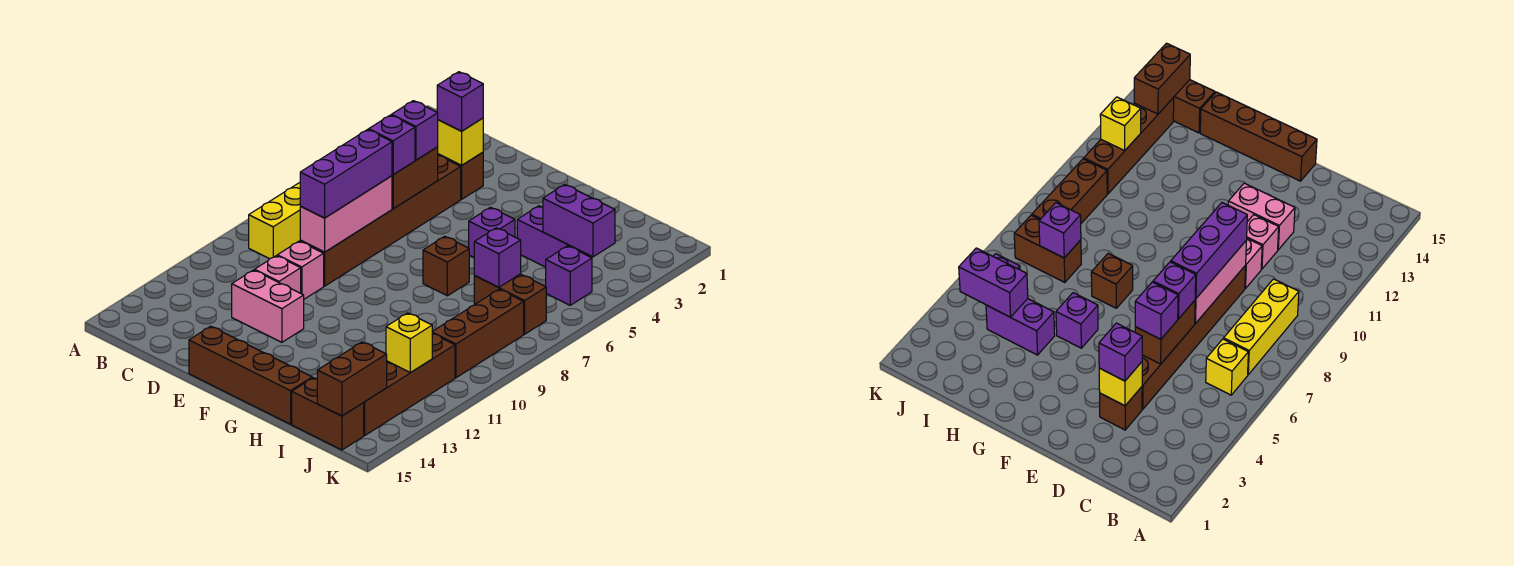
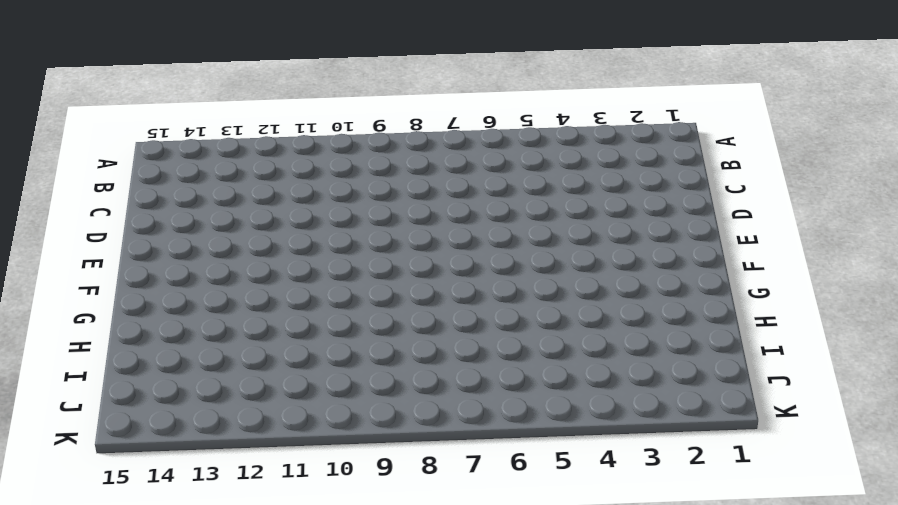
none -> yellow 1x1 brick [1206,339,1248,395]
none -> yellow 1x3 brick [249,183,300,259]
none -> brown 1x1 brick [438,152,483,199]

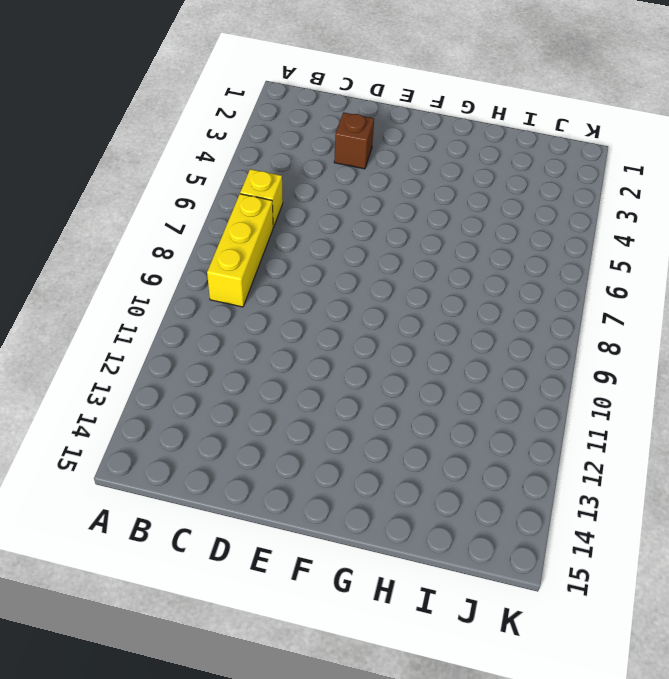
none -> brown 1x6 brick [300,156,461,286]
none -> pink 1x1 brick [277,241,324,299]
none -> pink 1x1 brick [255,256,301,293]

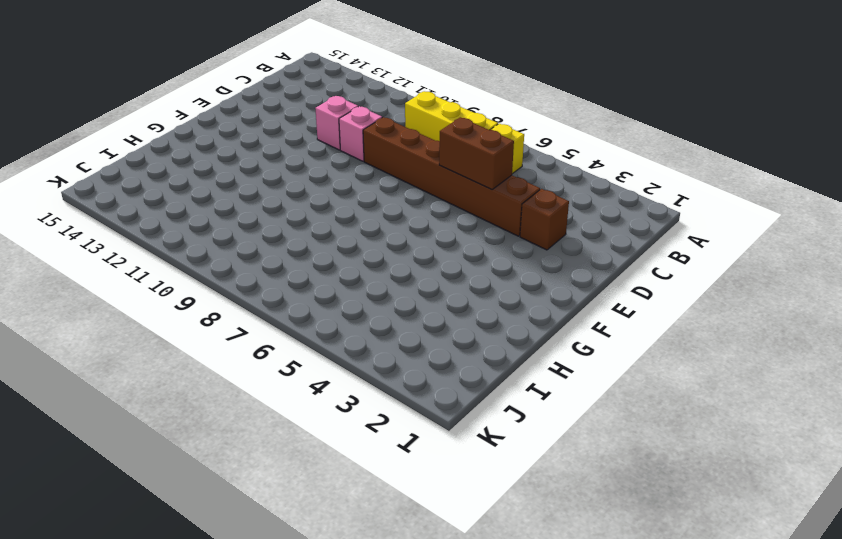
none -> pink 1x2 brick [232,270,304,342]
none -> brown 1x4 brick [189,326,312,424]
none -> purple 1x1 brick [469,207,515,257]

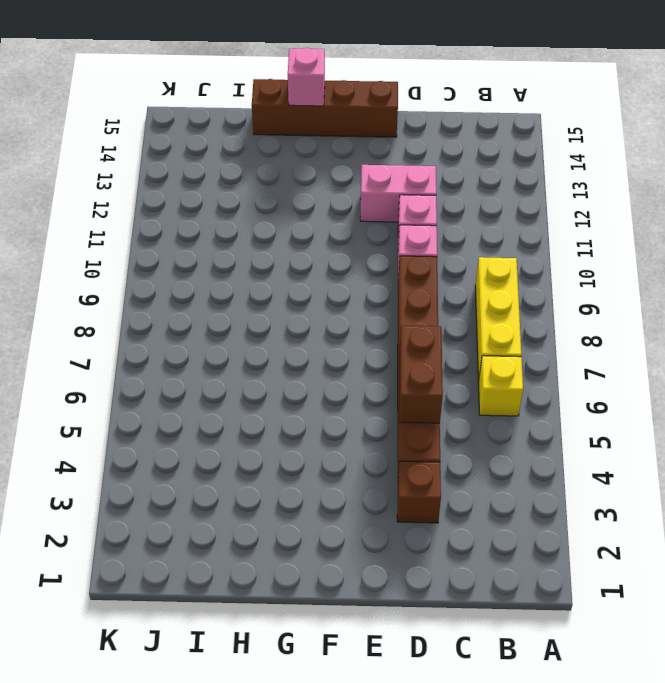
pink 1x1 brick [288,48,325,106] -> none
none -> purple 1x1 brick [469,207,515,257]
none -> brown 1x1 brick [423,236,469,296]
none -> purple 1x2 brick [517,206,589,267]

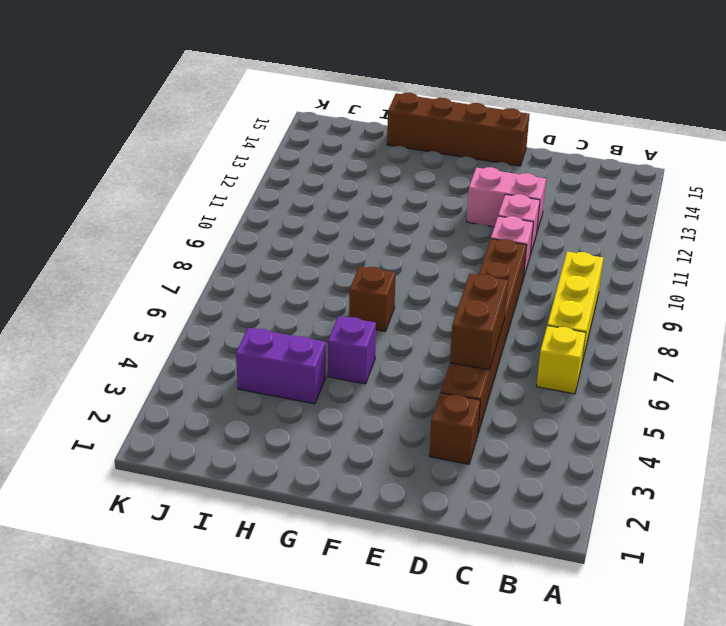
none -> brown 1x2 brick [474,274,546,334]
none -> brown 1x2 brick [292,378,364,450]
none -> purple 1x1 brick [546,246,592,305]

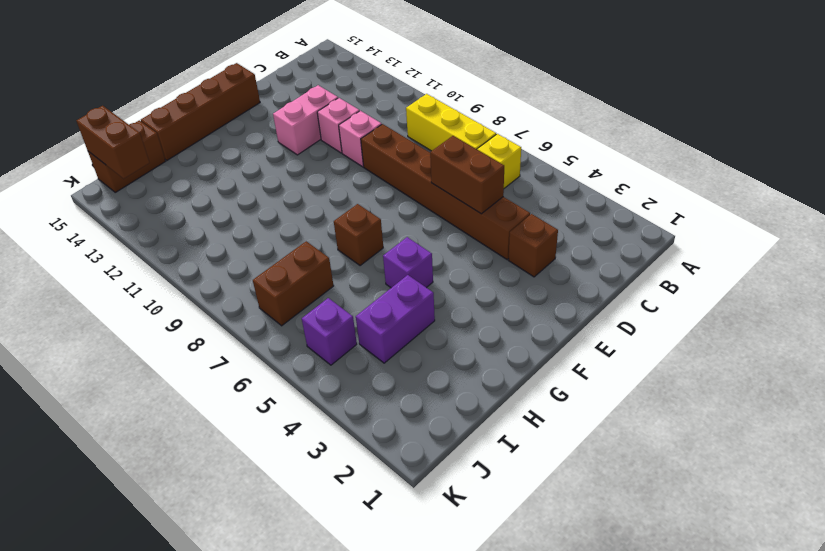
none -> brown 1x3 brick [432,289,524,378]
none -> brown 1x4 brick [364,334,455,435]
none -> yellow 1x1 brick [438,118,483,165]

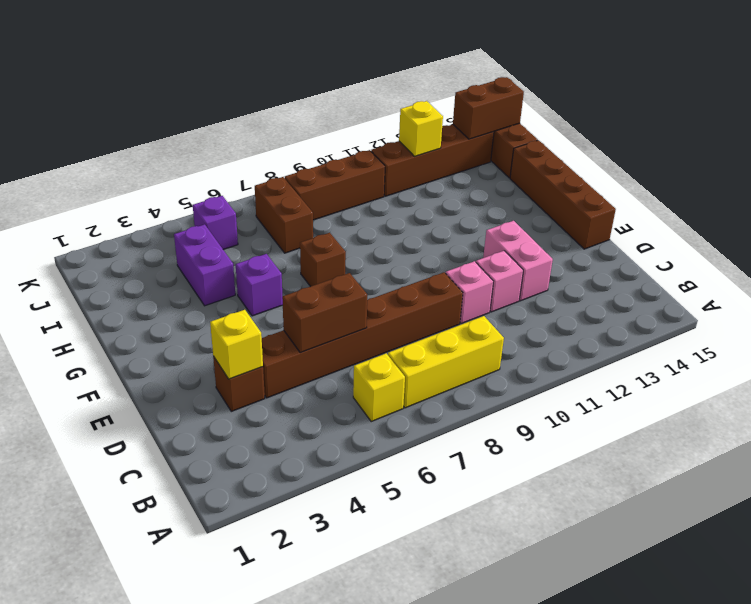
none -> pink 1x3 brick [300,176,392,252]
none -> purple 1x2 brick [543,184,615,257]
none -> purple 1x1 brick [474,228,521,287]

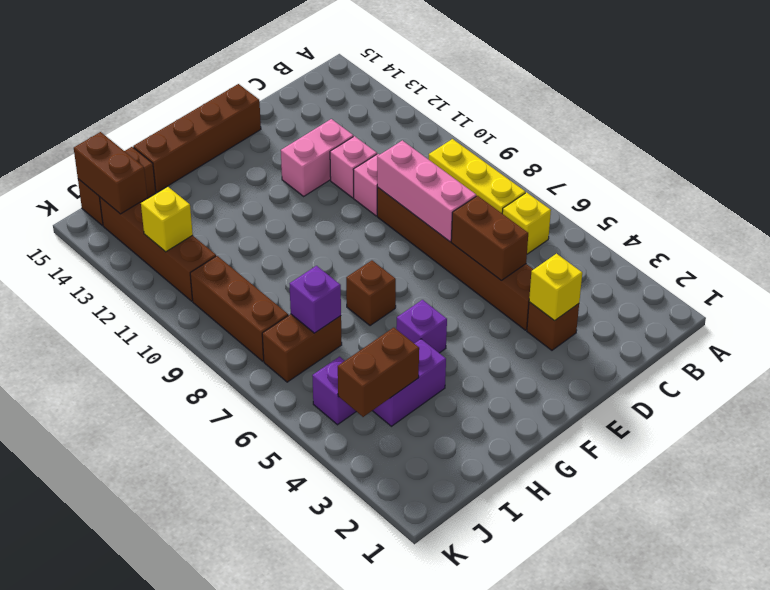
brown 1x2 brick [338,328,419,417] -> purple 1x2 brick [543,184,615,257]
none -> purple 1x1 brick [437,72,483,131]
none -> purple 1x1 brick [392,101,438,160]
none -> purple 1x1 brick [369,115,415,175]

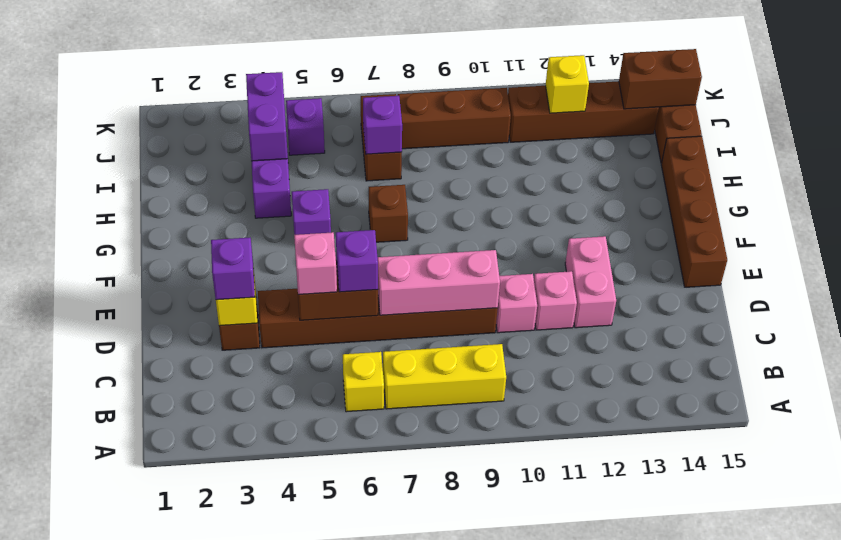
pink 1x1 brick [294,232,337,294] -> purple 1x1 brick [392,101,438,160]
none -> purple 1x3 brick [300,130,392,218]

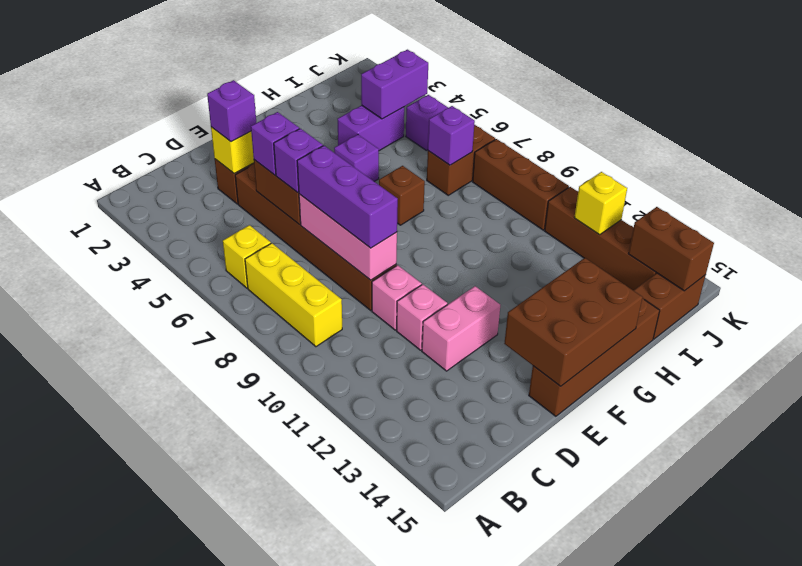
brown 2x3 brick [504,258,643,386] -> none

